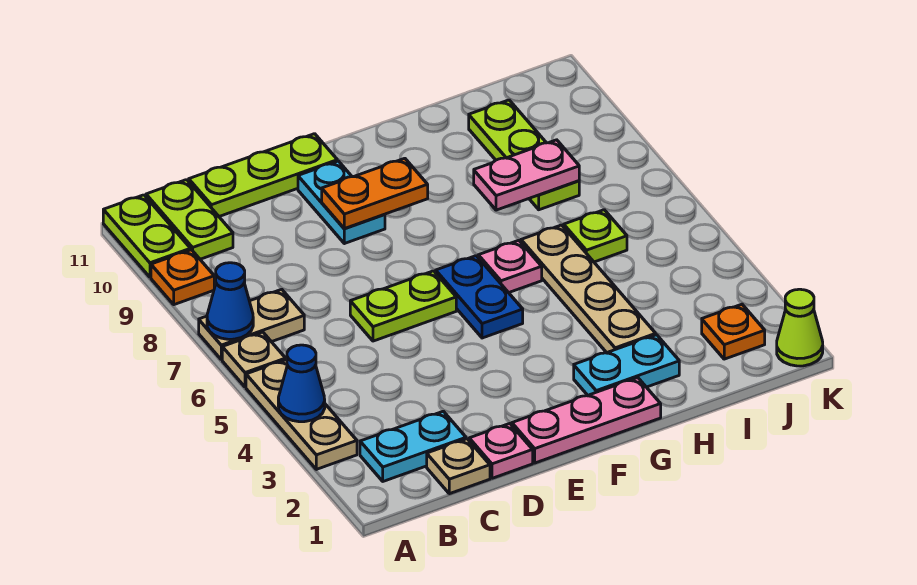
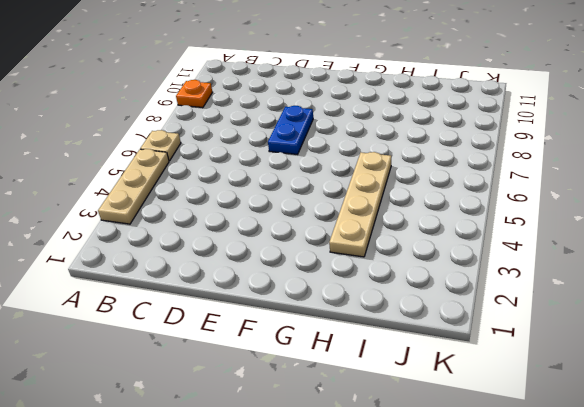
blue 1x2 plate [268,106,313,154] -> blue 1x2 plate moved to [436,256,523,338]
none -> tan 1x2 plate [199,289,304,360]
none -> lime 1x2 plate [103,195,190,277]
none -> cyan 1x2 plate [360,411,466,481]

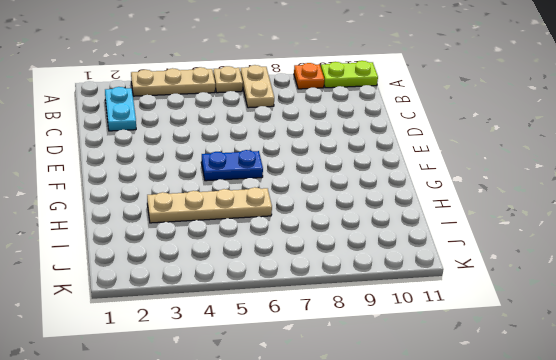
none -> lime 1x2 plate [146,180,233,259]
none -> tan 1x1 plate [427,439,490,494]
none -> lime 1x3 plate [189,134,337,216]

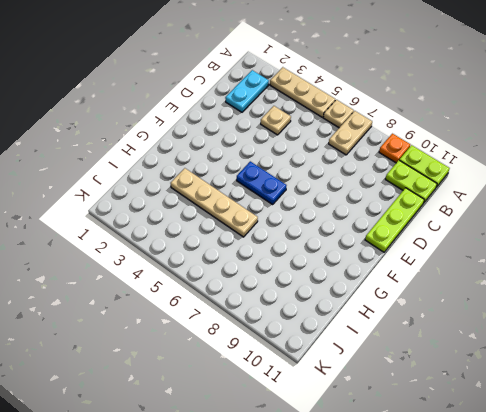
tan 1x1 plate [261,106,291,135] -> tan 1x1 plate moved to [427,439,490,494]
none -> pink 1x1 plate [469,424,533,478]
none -> lime 1x2 plate [350,271,456,341]
none -> pink 1x3 plate [512,378,661,463]

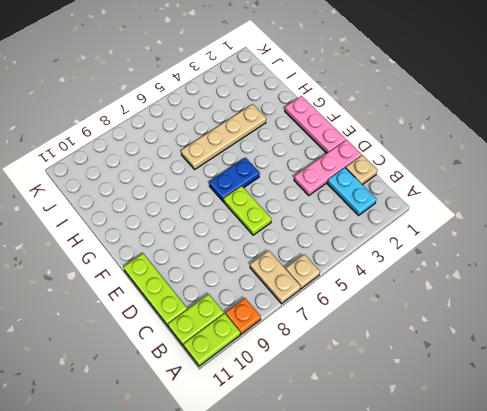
pink 1x3 plate [294,140,361,196] -> pink 1x1 plate [469,424,533,478]
none -> tan 1x3 plate [246,360,357,469]
none -> cyan 1x2 plate [298,161,385,244]
none -> cyan 1x2 plate [574,335,679,395]

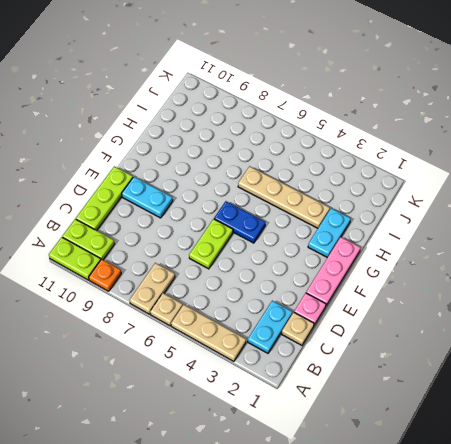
none -> pink 1x1 plate [478,240,542,293]
none -> lime 1x1 plate [564,210,627,262]
none -> lime 1x3 plate [469,100,579,210]

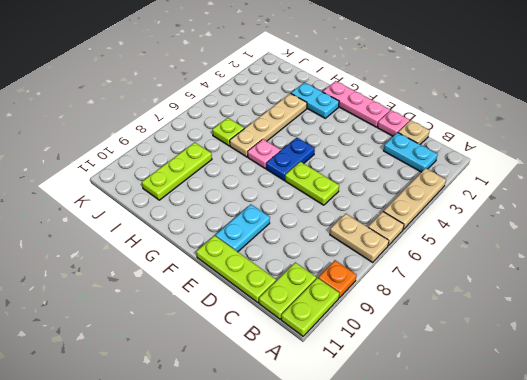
none -> orange 1x1 plate [702,304,765,359]
none -> lime 1x1 cone [777,289,823,366]
none -> blue 1x1 cone [278,345,325,422]

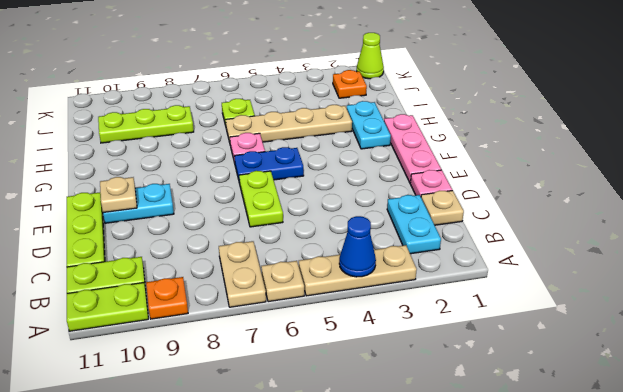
tan 1x1 plate [100,177,137,213] -> none
none -> blue 1x1 cone [207,263,253,339]
none -> orange 1x2 plate [322,158,428,229]
none -> pink 1x2 plate [474,140,579,210]

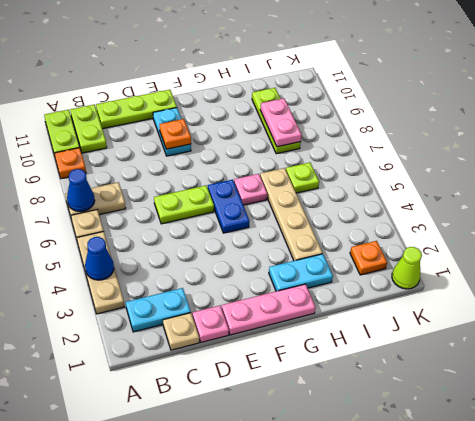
orange 1x1 plate [159,119,191,149] -> orange 1x2 plate [322,158,428,229]
pink 1x2 plate [260,98,302,147] -> pink 1x2 plate turned to [474,140,579,210]

